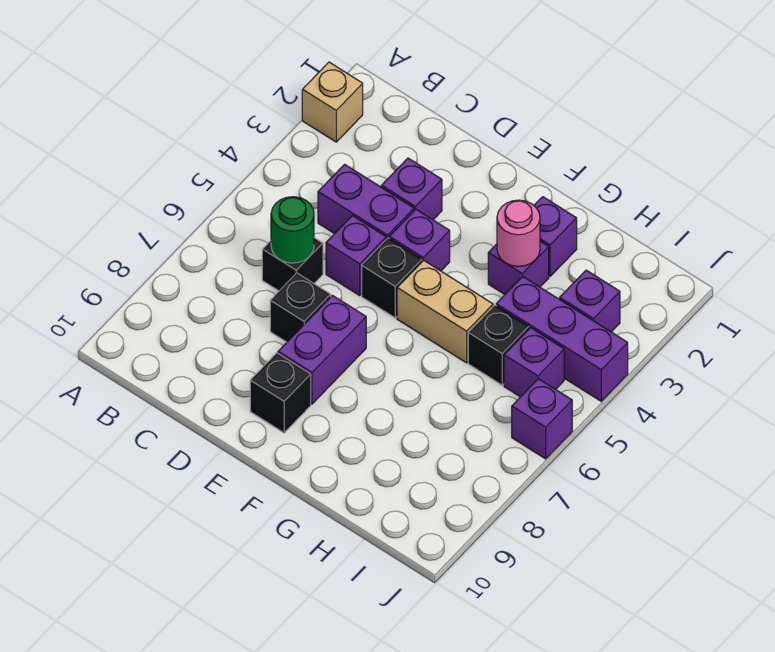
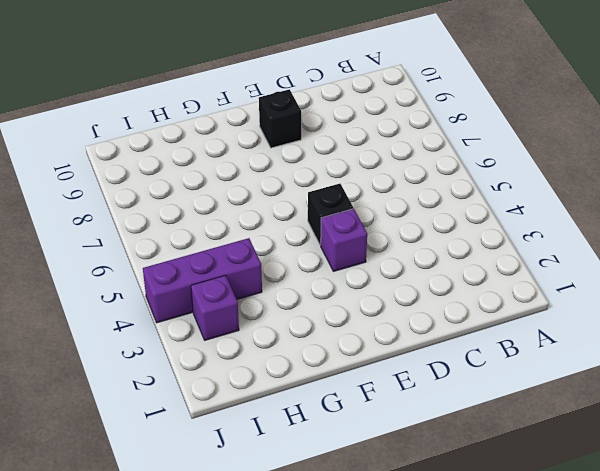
none -> tan 1x1 brick [302,62,363,142]
none -> purple 1x2 brick [318,164,414,239]
none -> black 1x1 brick [262,238,323,291]

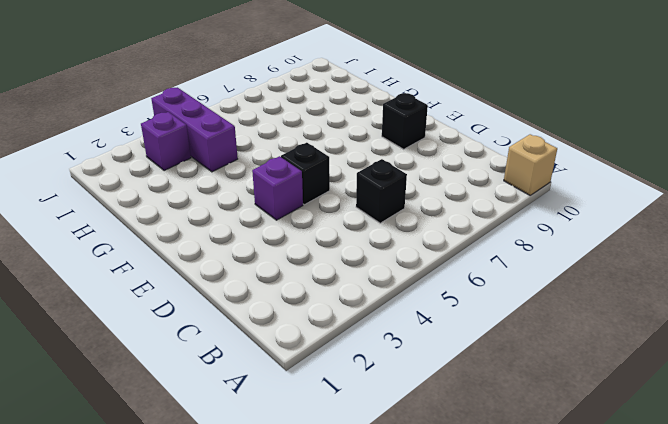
tan 1x1 brick [504,134,557,195] -> tan 1x1 brick moved to [302,62,363,142]
none -> purple 1x2 brick [318,164,414,239]
none -> purple 1x1 brick [381,158,442,220]
none -> purple 1x1 brick [326,216,386,295]

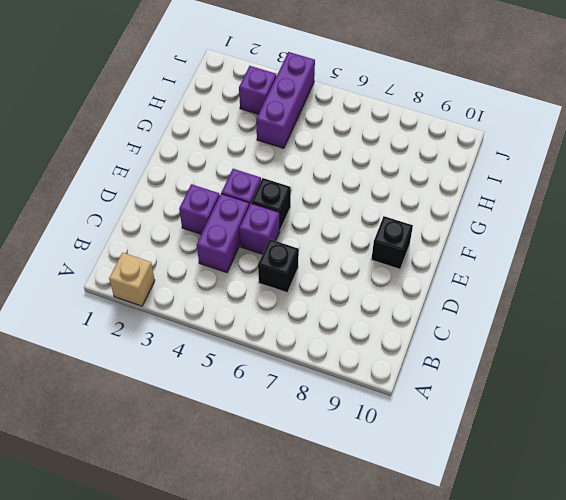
none -> black 1x1 brick [270,273,331,342]
none -> purple 1x2 brick [278,295,366,404]
none -> tan 1x2 brick [397,260,493,363]

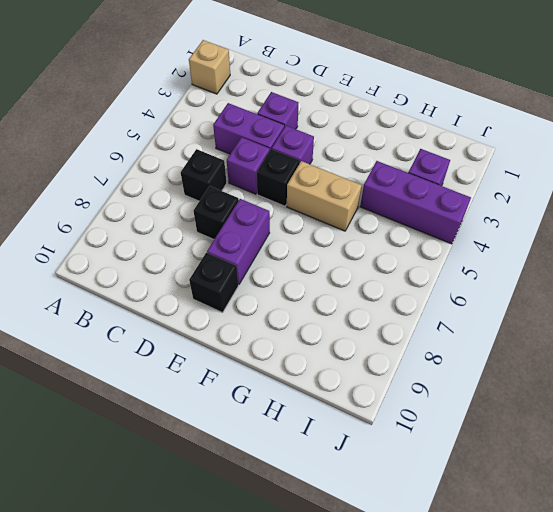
none -> purple 1x1 brick [534,197,577,277]
none -> purple 1x1 brick [488,241,549,294]
none -> black 1x1 brick [468,305,529,385]

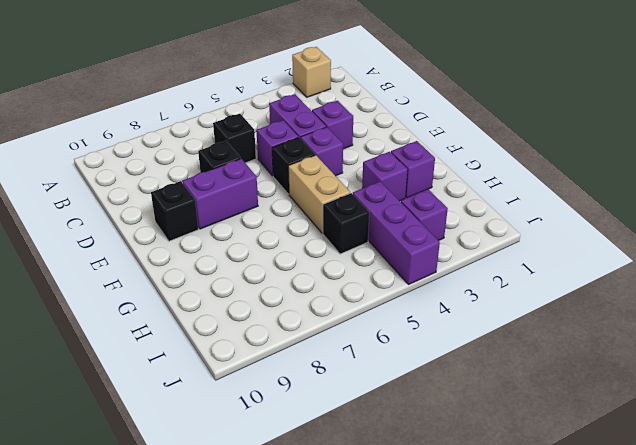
none -> purple 1x1 brick [504,328,564,397]
none -> purple 1x1 brick [512,379,572,459]
none -> green 1x1 round brick [271,197,314,263]

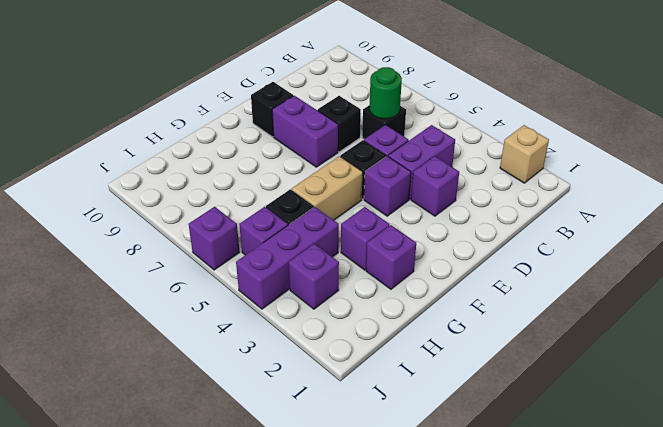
none -> pink 1x1 round brick [497,200,540,267]

